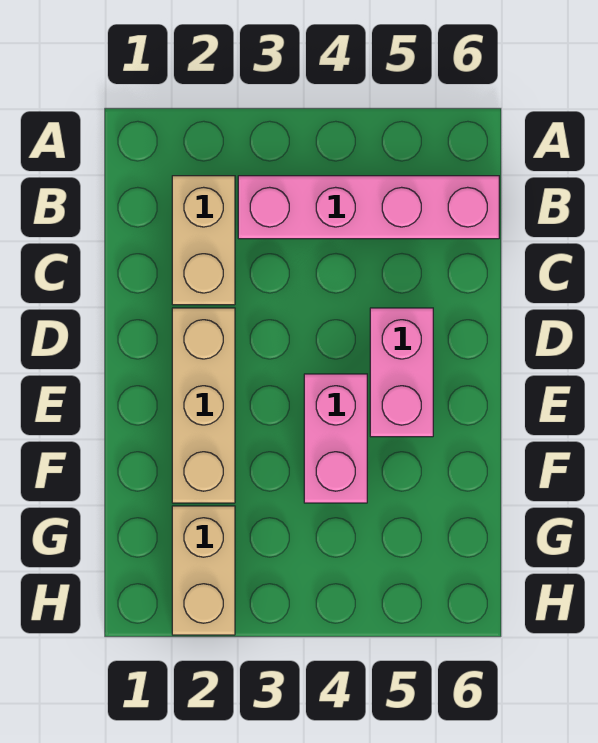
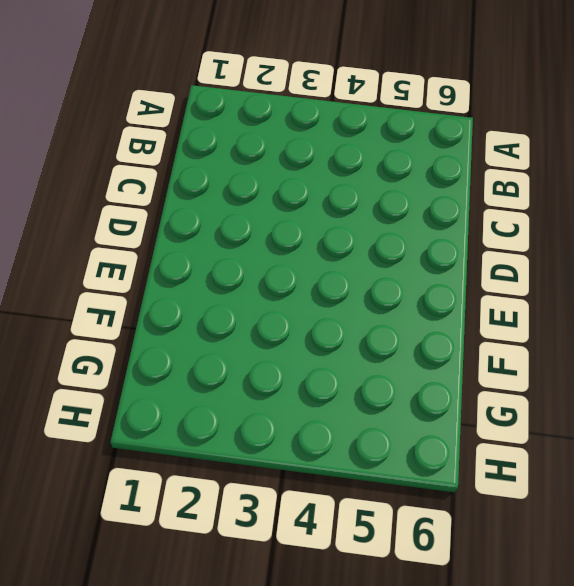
none -> tan 1x2 brick [172,176,235,305]
none -> pink 1x4 brick [238,176,499,239]

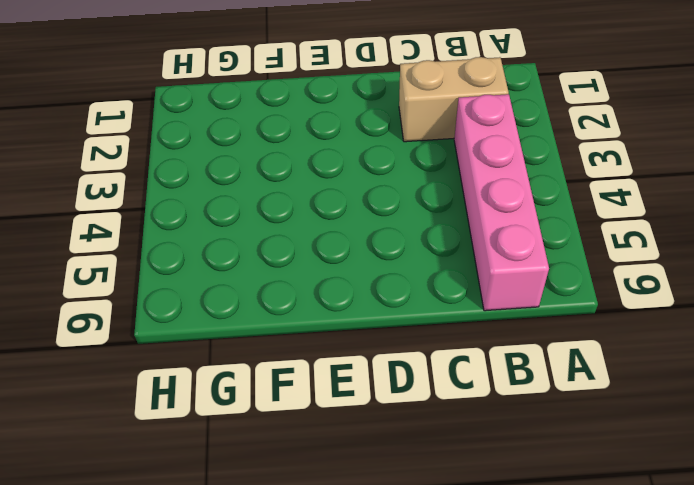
none -> tan 1x3 brick [172,308,235,503]
none -> pink 1x2 brick [370,308,433,437]

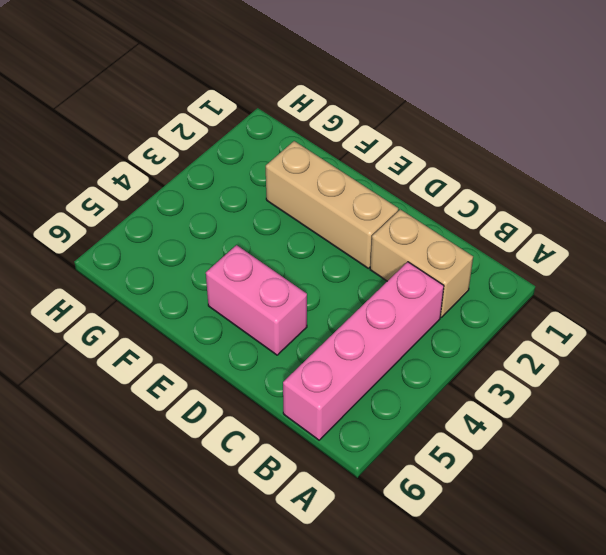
none -> pink 1x2 brick [304,374,367,503]
none -> tan 1x2 brick [172,506,235,635]

